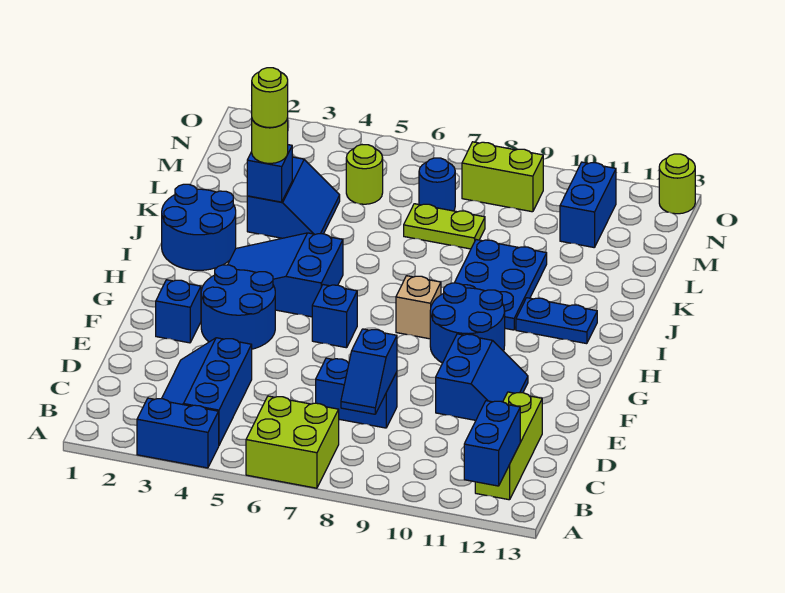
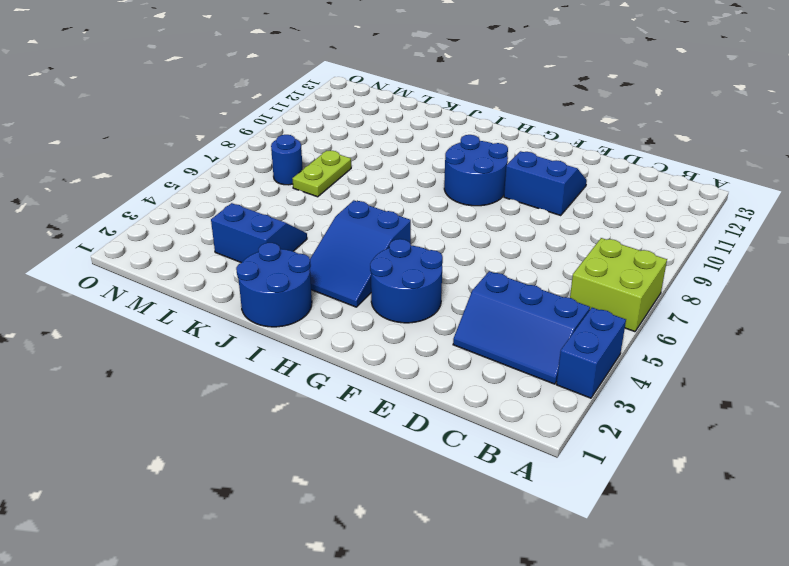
none -> lime 1x3 brick [475,392,542,500]
none -> blue 1x2 brick [316,358,397,428]
none -> blue 1x1 brick [156,280,201,343]

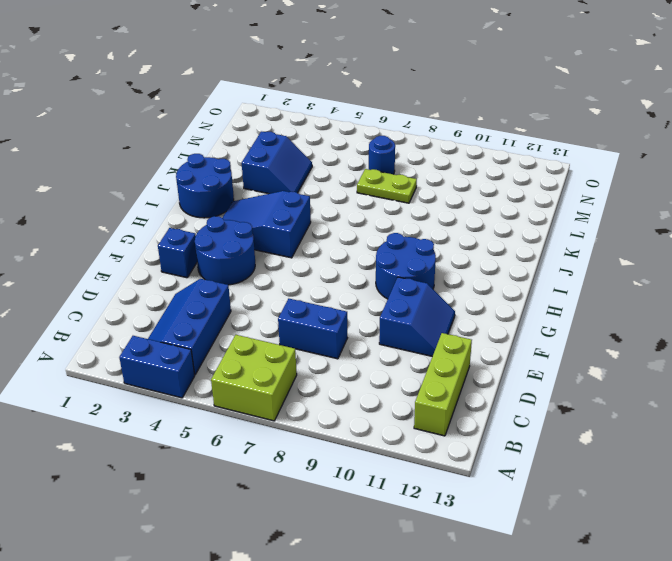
none -> blue 1x1 brick [312,285,357,348]
none -> tan 1x1 brick [396,276,441,339]
none -> blue 2x3 plate [455,240,547,330]

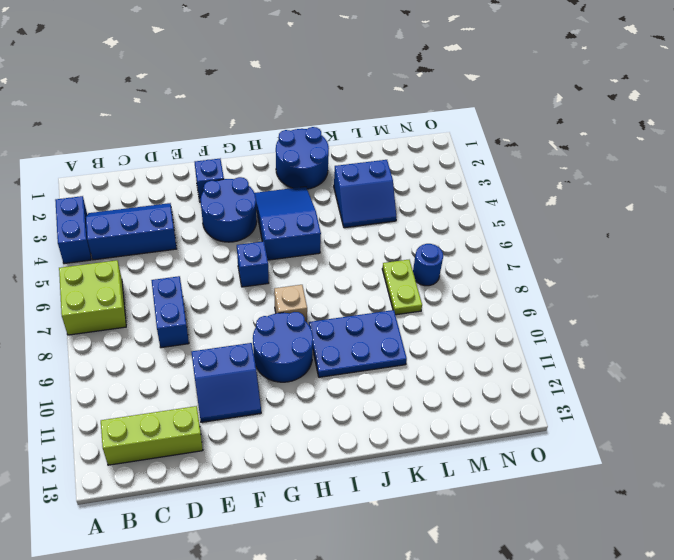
none -> blue 1x2 plate [516,298,597,344]
none -> lime 1x1 round brick [346,145,383,204]
none -> blue 1x2 brick [560,162,616,248]

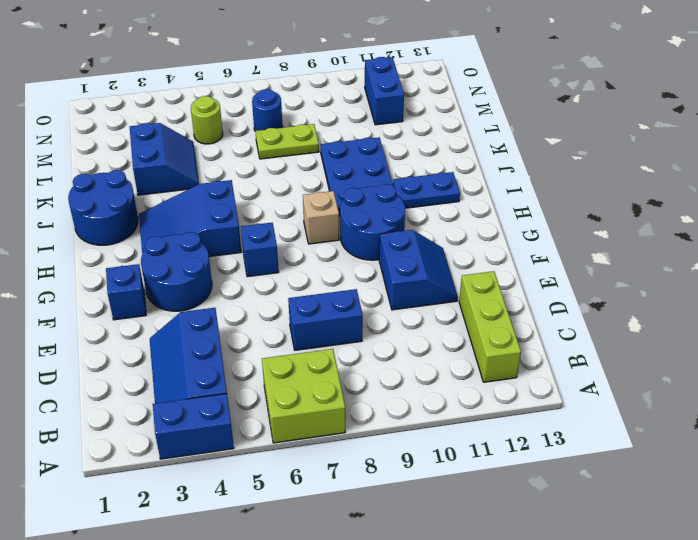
none -> lime 1x2 brick [462,142,543,212]
none -> lime 1x1 round brick [659,154,695,214]
none -> blue 1x2 brick [464,401,520,486]

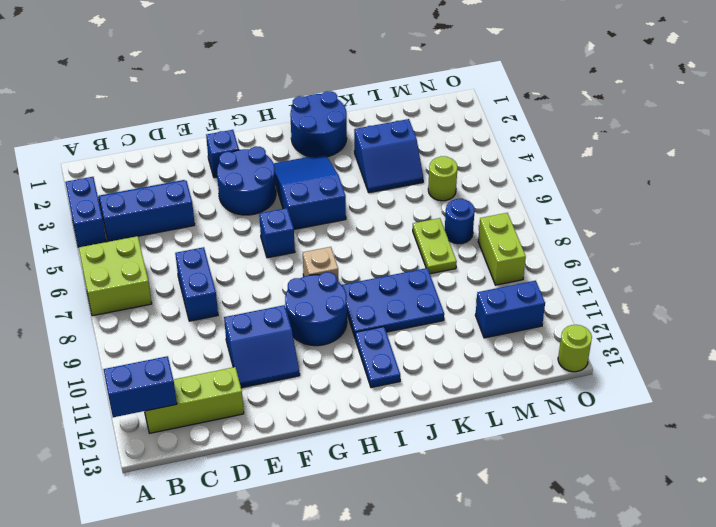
none -> blue 1x2 slope [341,329,397,414]
none -> blue 1x1 brick [247,145,292,202]
none -> lime 1x1 round brick [252,118,288,163]

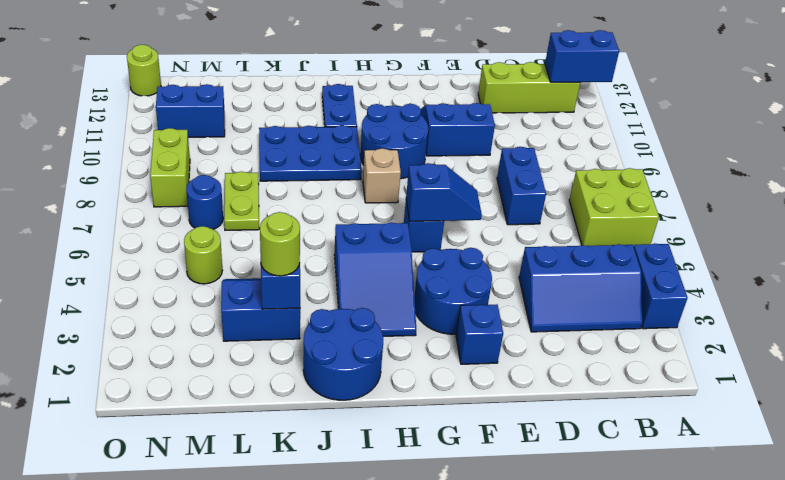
blue 1x2 slope [406,163,482,221] -> blue 1x2 slope moved to [341,329,397,414]
none -> lime 1x1 round brick [252,68,288,127]

